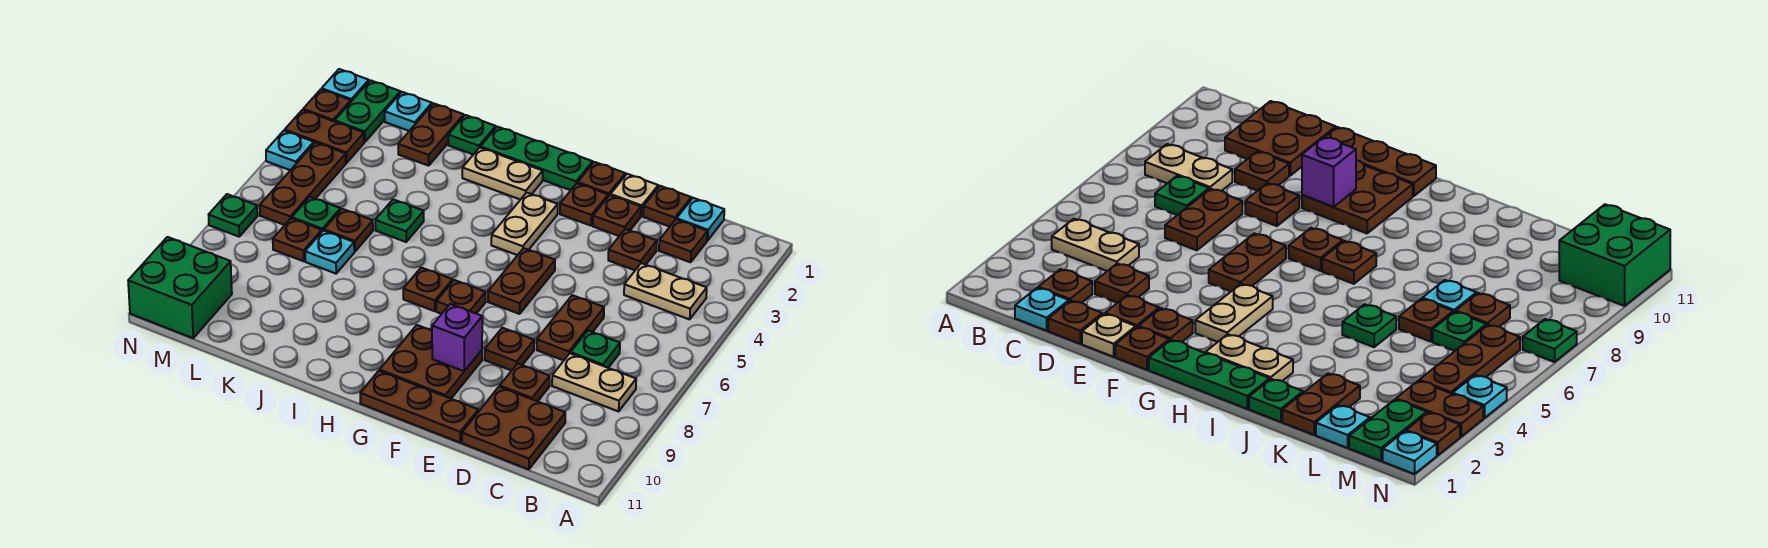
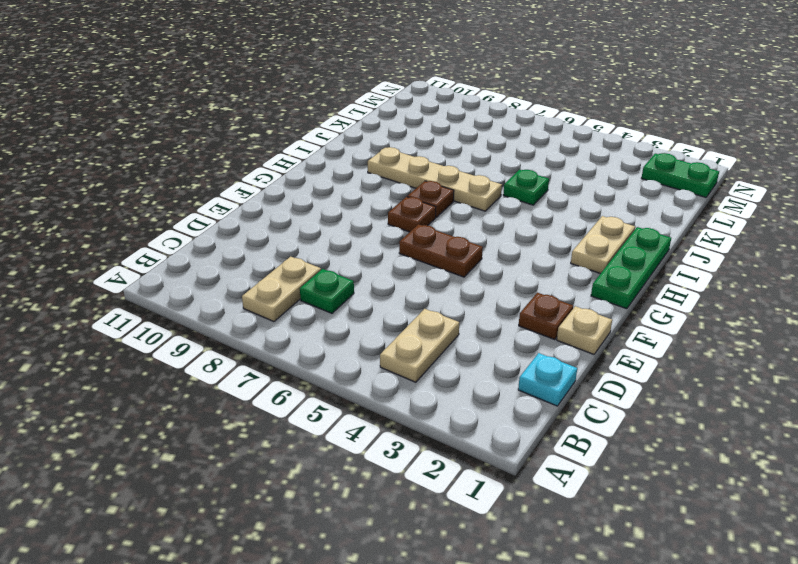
tan 1x4 plate [368,147,502,211] -> none
none -> brown 1x1 plate [659,219,707,262]
none -> brown 2x2 plate [462,387,565,469]
none -> brown 1x1 plate [643,186,691,227]
none -> brown 1x1 plate [608,229,657,270]

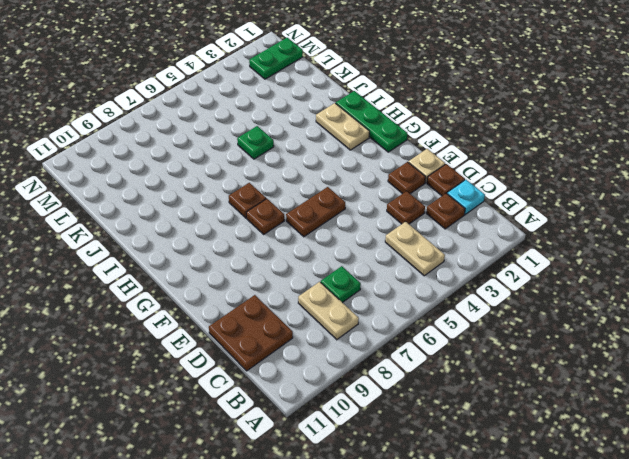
none -> brown 1x2 plate [537,295,604,360]
none -> brown 1x1 plate [500,364,550,401]
none -> brown 1x1 plate [484,328,534,371]
none -> brown 1x3 plate [360,371,478,442]

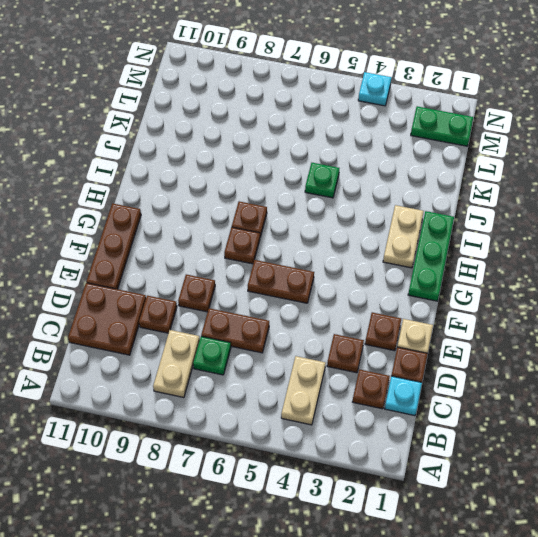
none -> brown 1x1 plate [578,162,625,196]
none -> brown 1x1 plate [560,183,608,226]
none -> brown 2x2 plate [380,325,482,399]
none -> tan 1x2 plate [491,193,558,255]

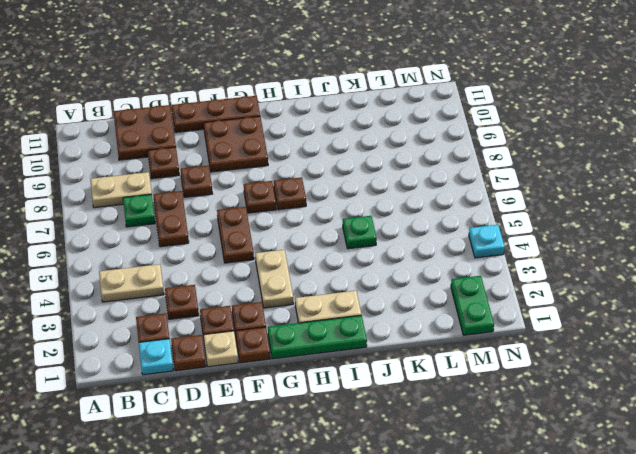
none -> green 1x1 plate [448,115,496,155]
none -> brown 1x2 plate [398,103,464,166]
none -> brown 1x1 plate [324,209,373,252]
none -> cyan 1x1 plate [305,230,354,274]

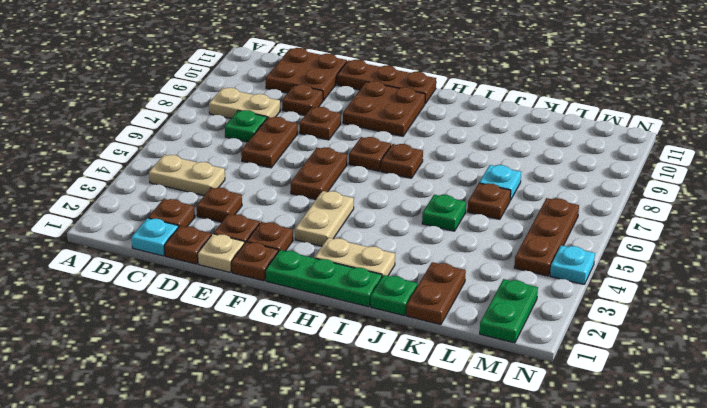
none -> cyan 1x1 plate [385,92,432,131]
none -> green 1x1 plate [292,197,340,231]
none -> brown 1x1 plate [273,218,322,261]
none -> brown 1x2 plate [285,110,364,163]

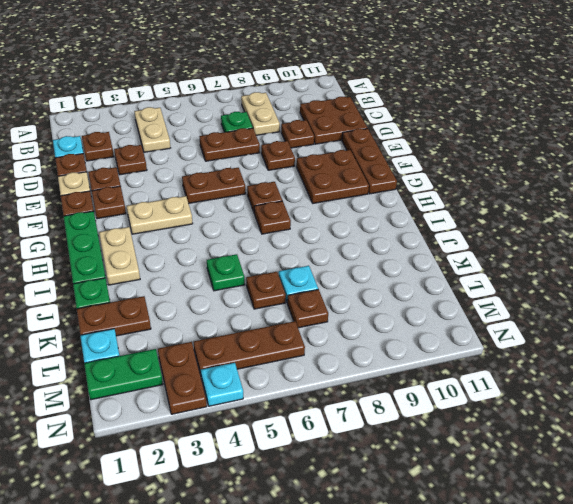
none -> green 1x1 plate [292,197,340,231]
none -> green 2x2 brick [128,237,232,338]
none -> cyan 1x1 plate [322,69,369,101]
none -> brown 1x1 plate [303,89,351,122]

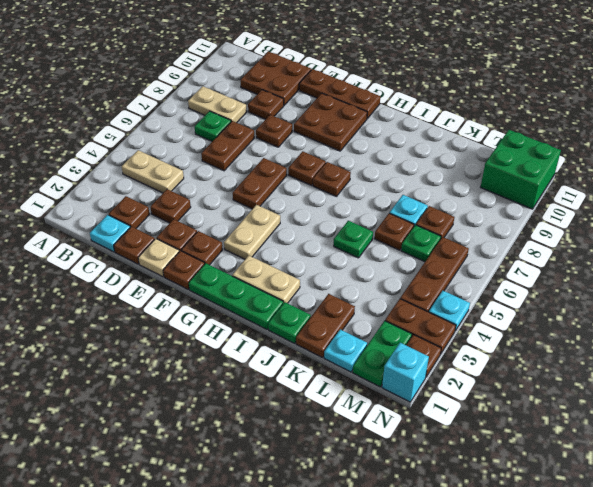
cyan 1x1 brick [382,343,429,402] -> cyan 1x1 plate [322,69,369,101]
none -> green 1x1 plate [209,194,258,237]
none -> purple 1x1 brick [432,304,482,371]

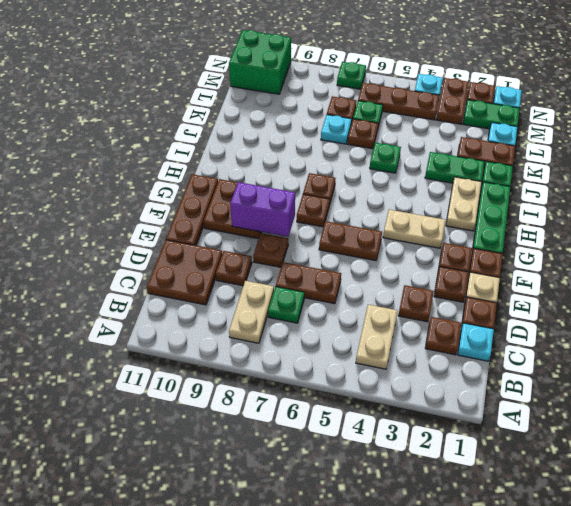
purple 1x2 brick [230,182,295,237] -> purple 1x1 brick [432,304,482,371]
green 1x2 plate [425,152,484,183] -> none

